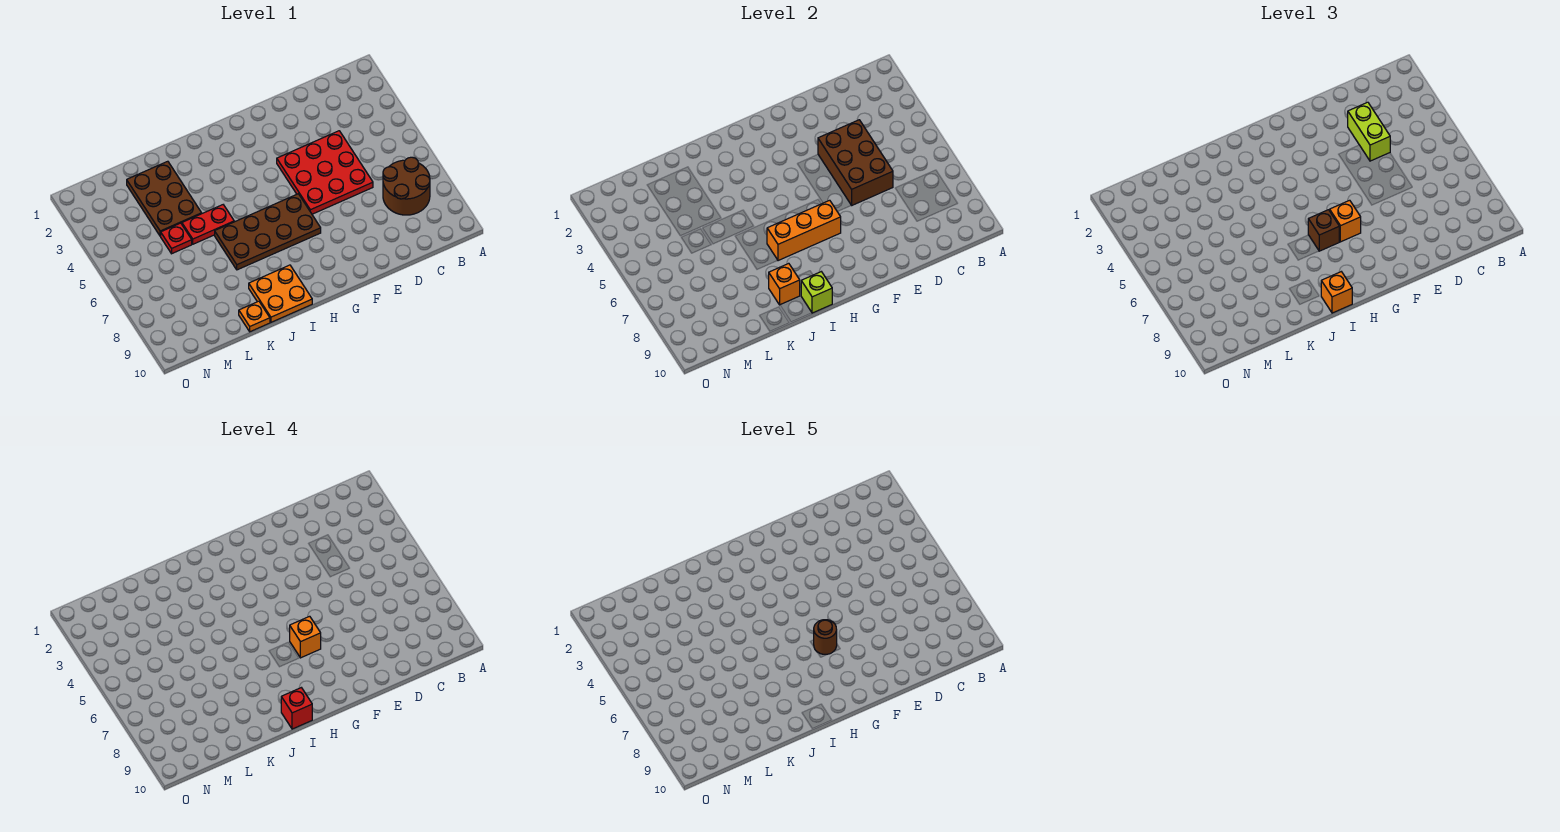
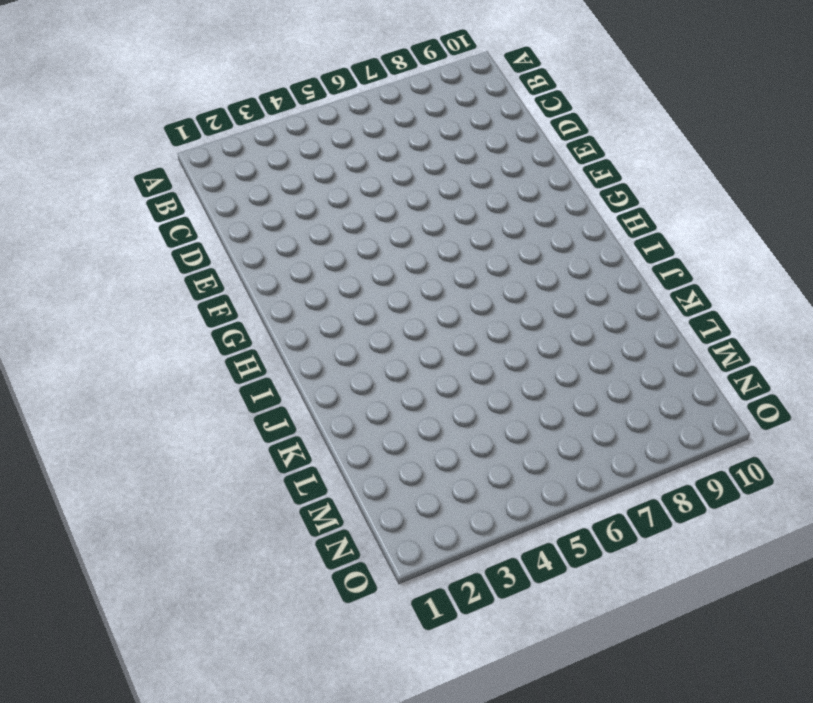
none -> brown 2x2 round brick [383,157,430,215]
none -> red 3x3 plate [277,131,373,214]
none -> brown 2x4 plate [215,194,321,270]

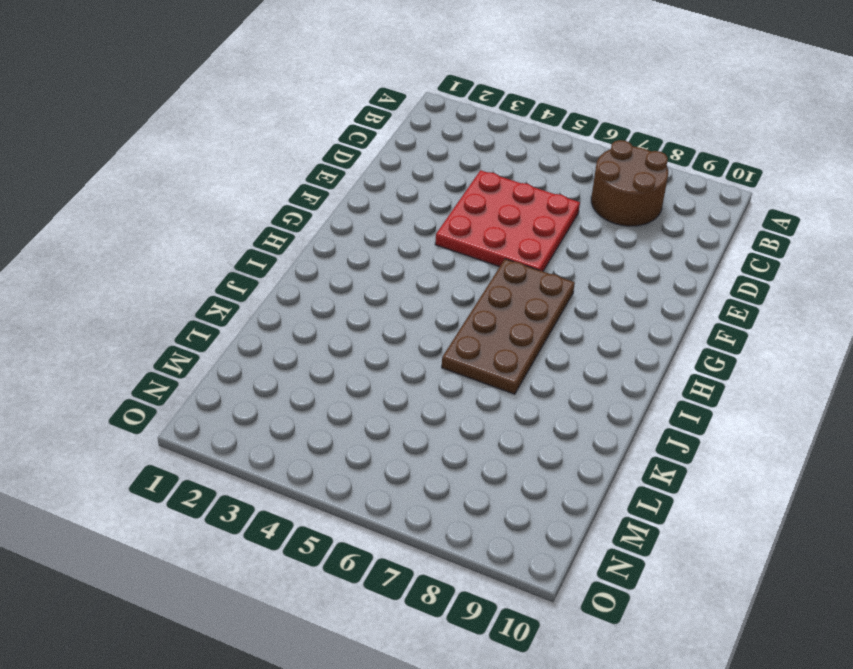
none -> orange 2x2 plate [249,265,312,322]
none -> red 1x2 plate [182,205,234,244]
none -> brown 2x3 plate [127,161,202,236]

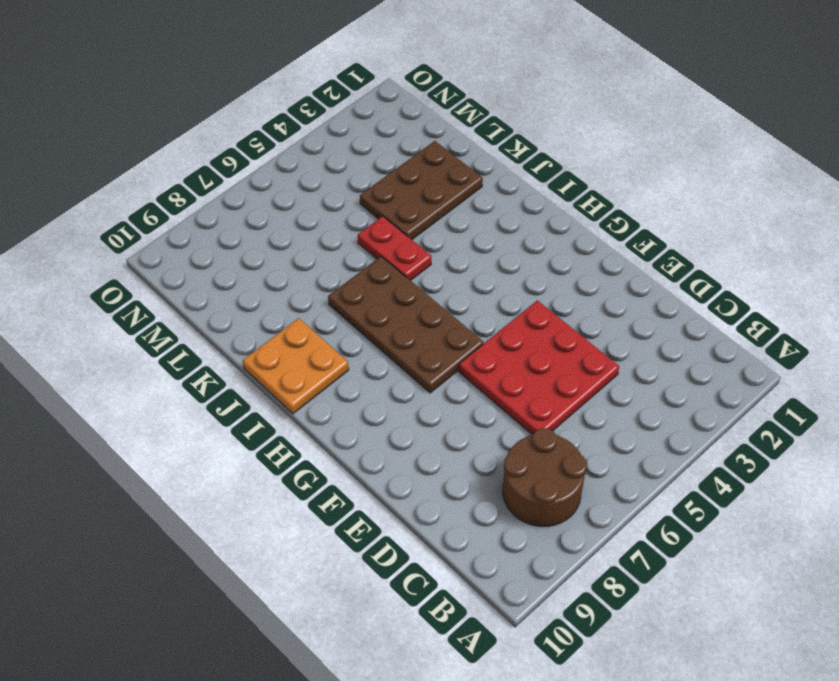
none -> orange 1x1 plate [239,301,270,332]
none -> red 1x1 plate [161,223,192,254]
none -> brown 2x3 brick [818,120,893,205]

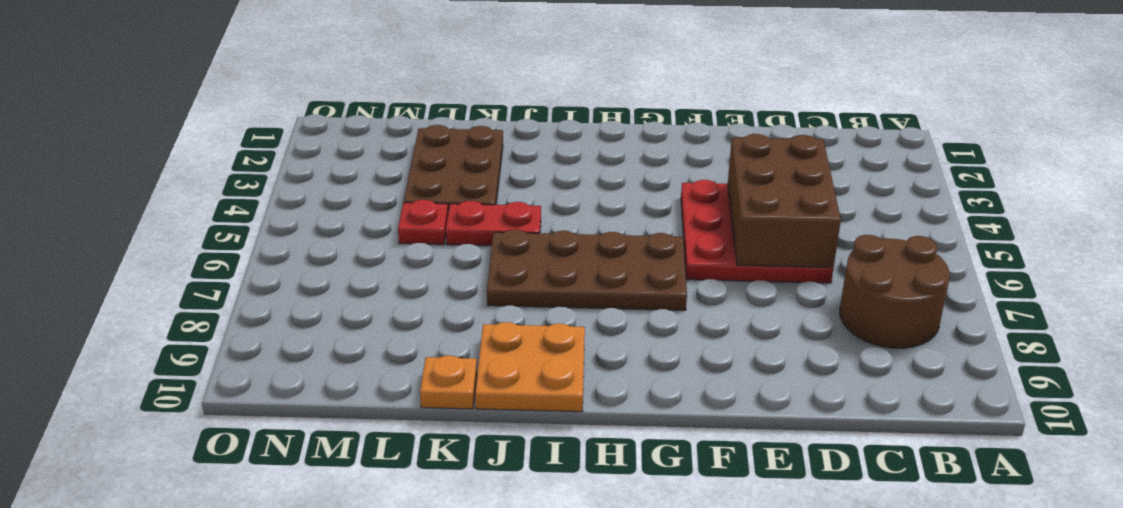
none -> orange 1x3 brick [767,200,841,261]
none -> lime 1x1 brick [801,272,832,313]
none -> orange 1x1 brick [769,263,800,305]

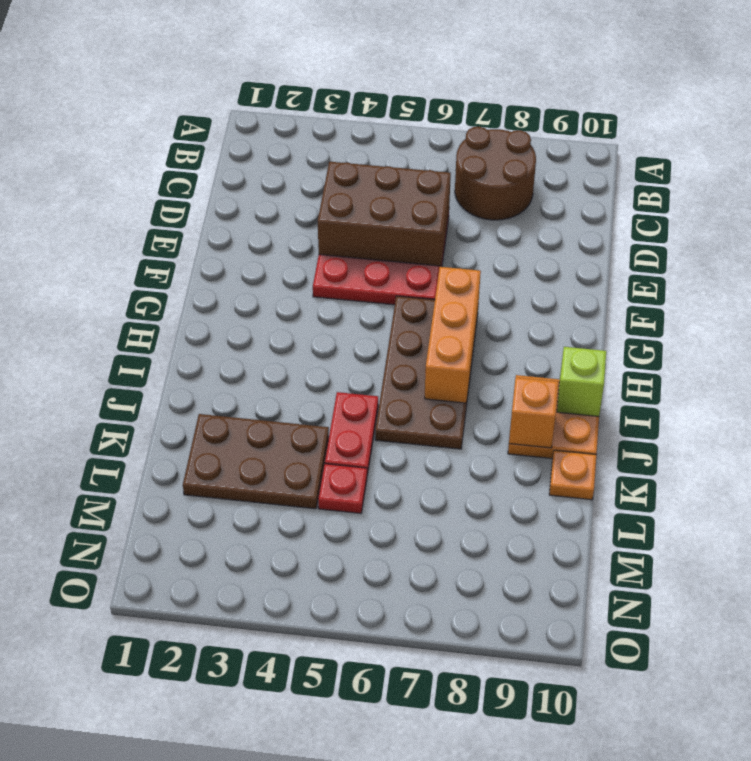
none -> lime 1x2 brick [1348,102,1390,161]
none -> orange 1x1 brick [1330,200,1361,242]
none -> brown 1x1 brick [1308,210,1339,251]

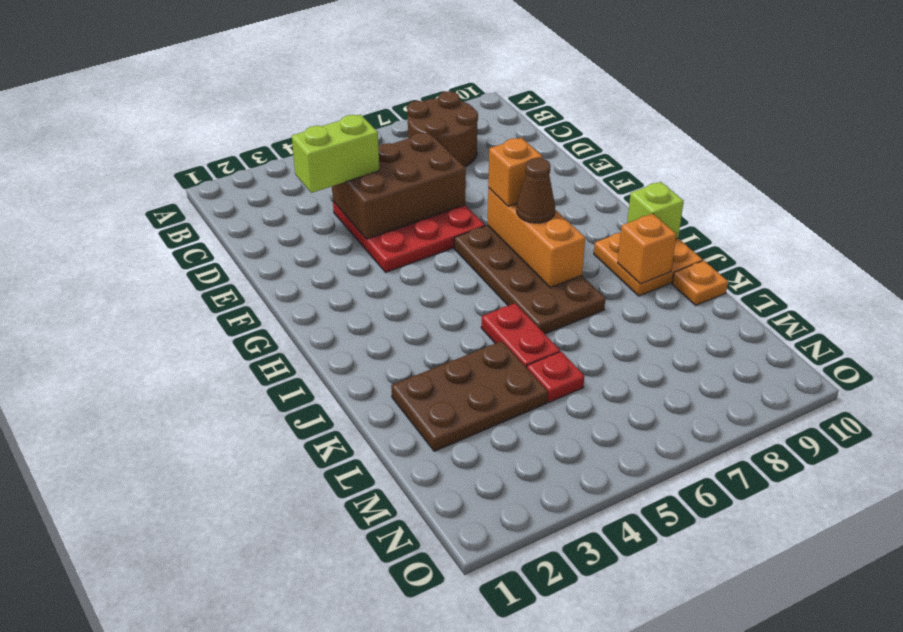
brown 1x1 cone [517,158,555,223] -> brown 1x1 brick [1308,210,1339,251]
none -> orange 1x1 brick [1321,272,1352,313]
none -> orange 1x1 brick [290,616,321,658]
none -> red 1x1 brick [281,688,312,729]

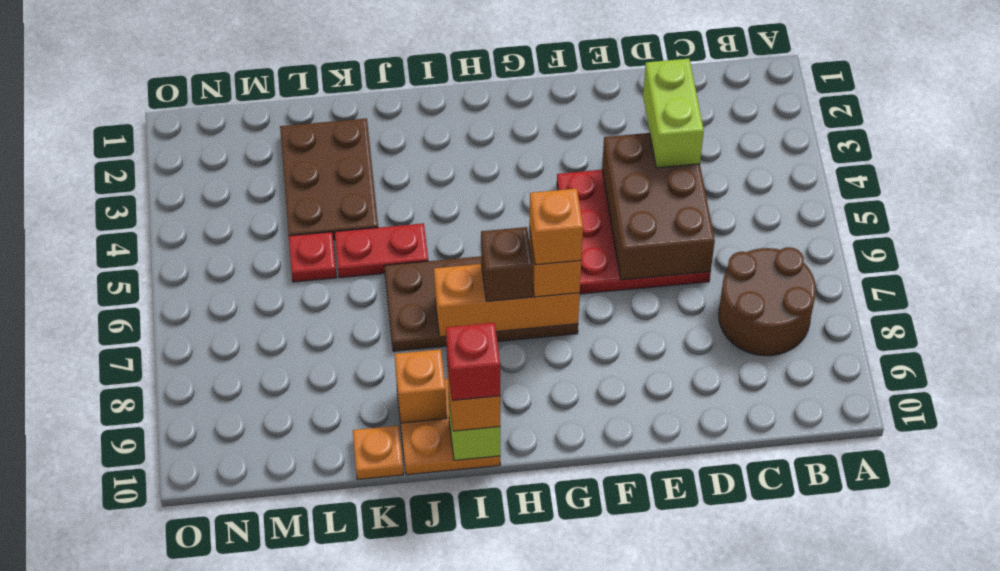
none -> brown 1x1 round brick [814,620,837,654]

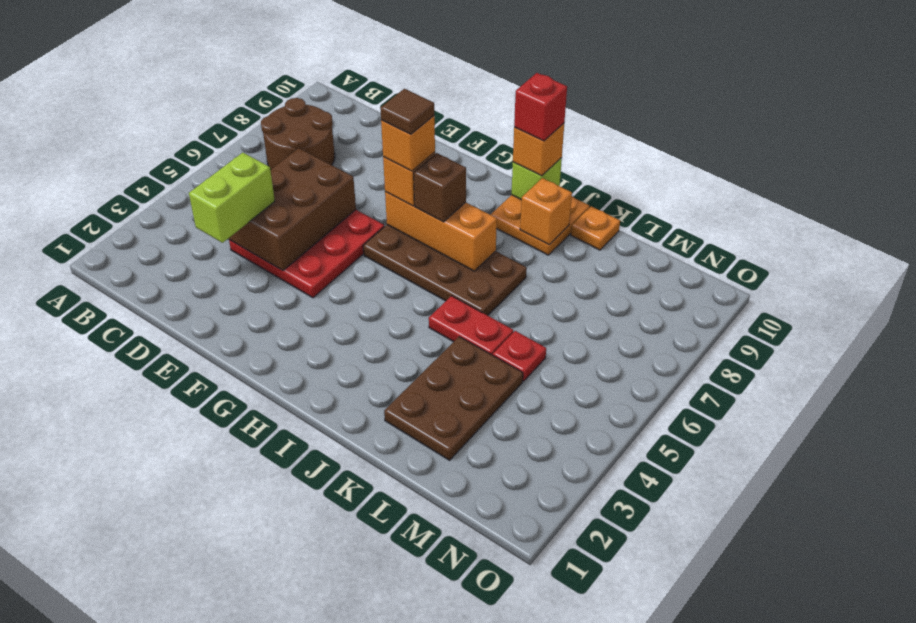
brown 1x1 tile [380,89,434,134] -> brown 1x1 round brick [814,620,837,654]

